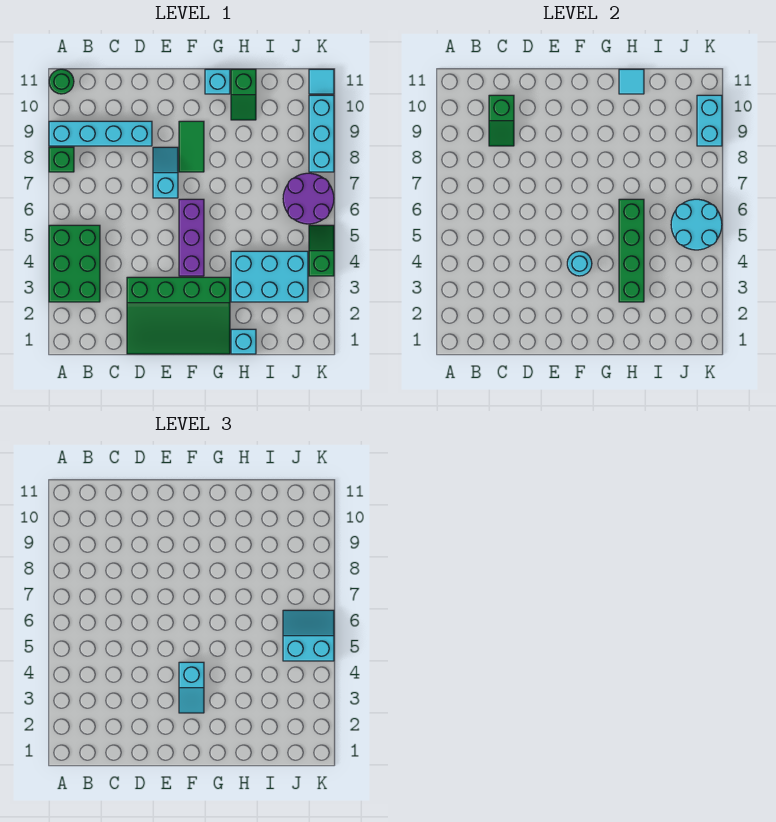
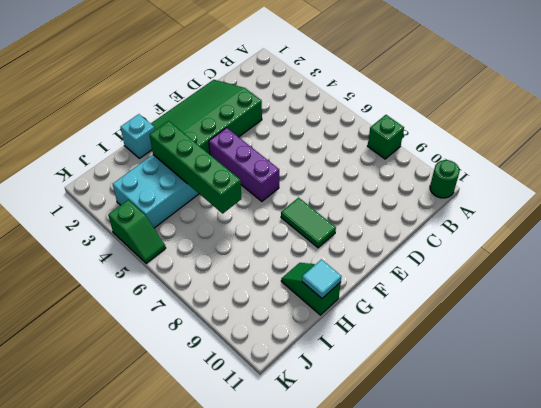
none -> green 2x3 brick [49,225,100,302]
none -> cyan 1x4 brick [49,121,152,146]
none -> cyan 1x2 slope [153,147,178,198]

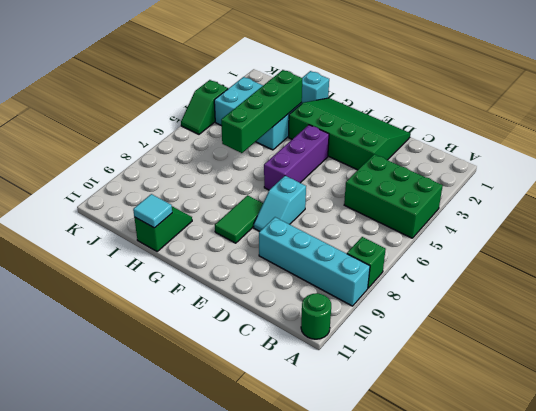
green 2x3 brick [344,154,443,238] -> green 2x3 brick turned to [49,225,100,302]
none -> cyan 1x1 brick [205,69,230,94]
none -> purple 2x2 round brick [283,173,334,224]
none -> cyan 1x3 brick [309,95,334,172]

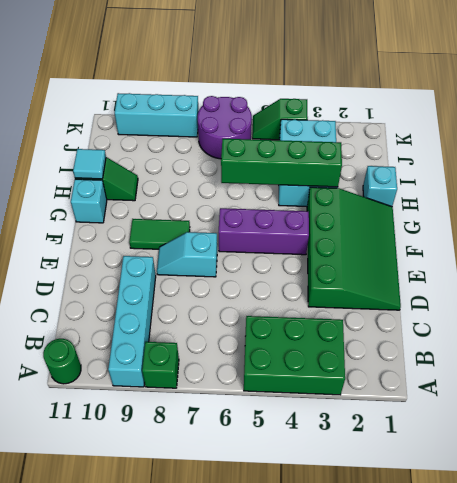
none -> cyan 1x1 tile [309,69,334,94]
none -> green 1x2 slope [489,95,514,146]
none -> cyan 1x1 round brick [567,251,592,276]

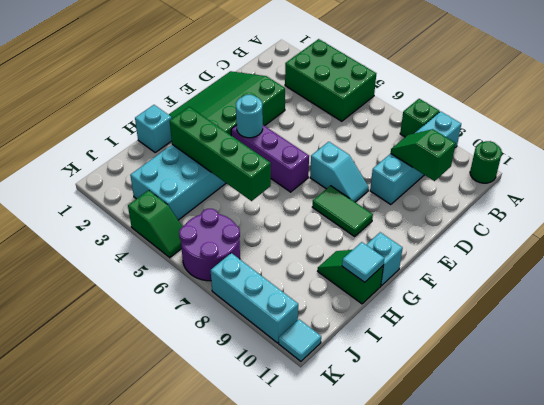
none -> cyan 2x2 round brick [671,199,722,250]
none -> cyan 1x2 brick [697,95,722,146]
none -> cyan 1x2 slope [179,662,204,713]

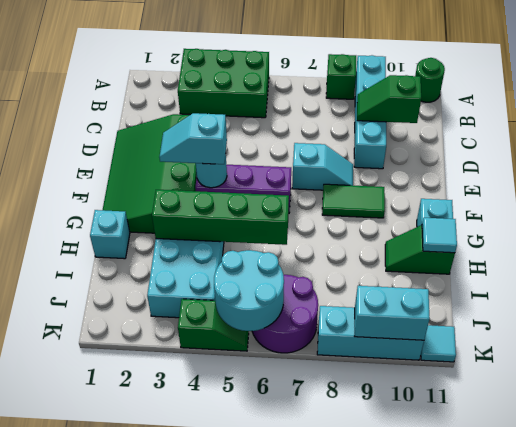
none -> cyan 2x2 slope [283,610,334,661]

